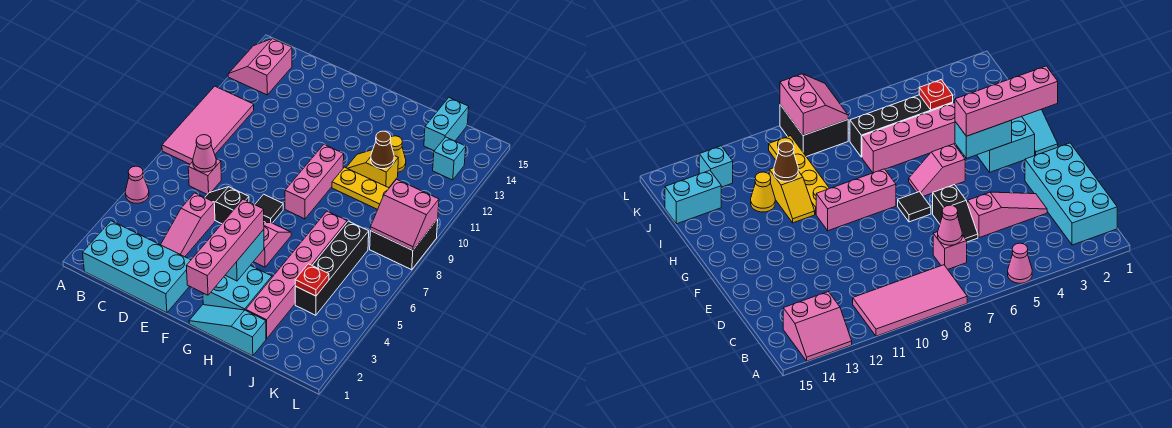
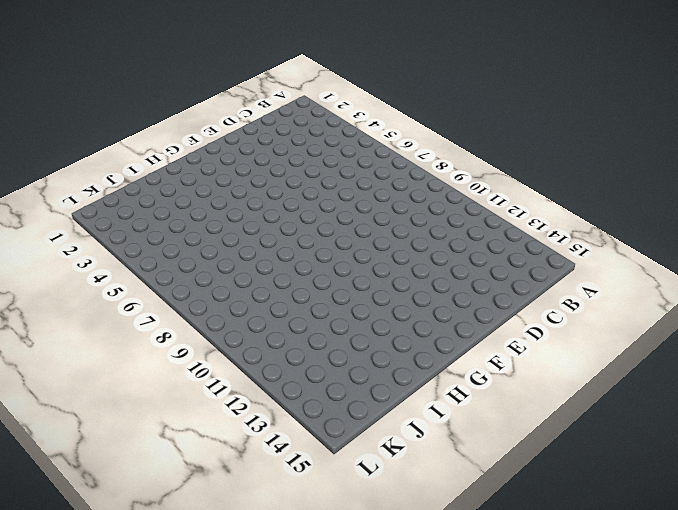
none -> pink 1x1 cone [125,166,149,203]
none -> pink 2x4 tile [162,86,254,164]
none -> pink 2x2 slope [228,39,292,95]

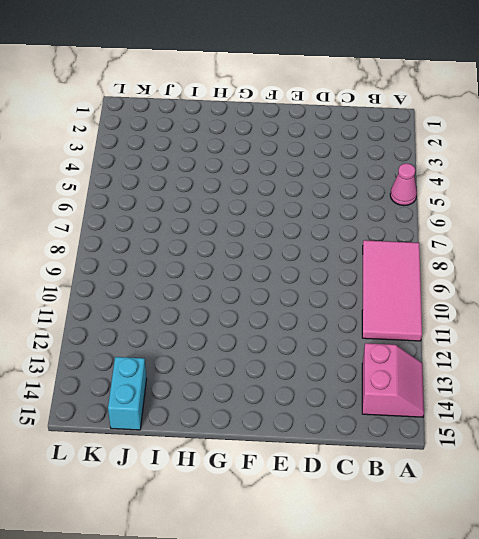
none -> cyan 2x4 brick [83,221,191,313]
none -> pink 1x1 brick [188,159,221,194]
none -> pink 1x3 slope [161,193,215,257]

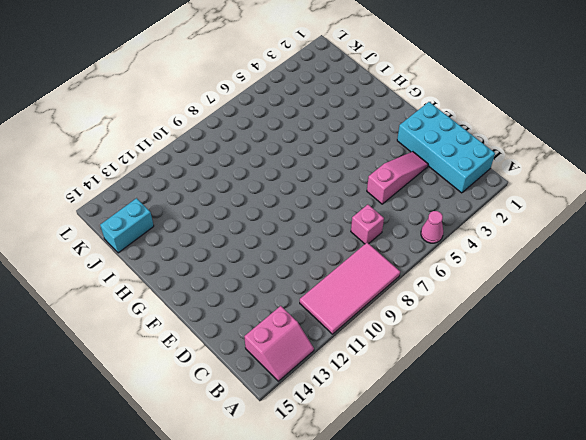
none -> black 1x2 slope [205,187,249,224]
none -> black 1x1 tile [255,194,283,223]
none -> cyan 1x3 slope [189,305,266,356]

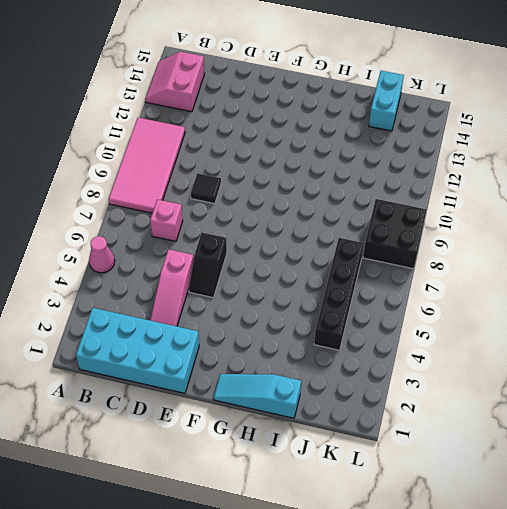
black 1x1 tile [191,173,221,204] -> black 1x1 tile moved to [255,194,283,223]
black 1x2 slope [189,233,227,298] -> black 1x2 slope turned to [205,187,249,224]
none -> cyan 2x2 brick [203,266,272,310]
none -> pink 1x2 slope [254,223,291,267]
none -> pink 1x3 brick [285,145,344,219]

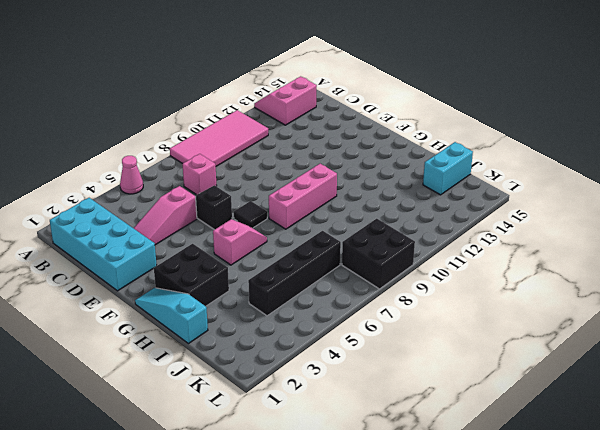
black 2x2 brick [154,244,229,306] -> cyan 2x2 brick [203,266,272,310]
none -> yellow 1x4 plate [332,167,389,209]
none -> yellow 1x2 slope [346,150,398,188]
none -> pink 1x6 brick [246,211,347,339]

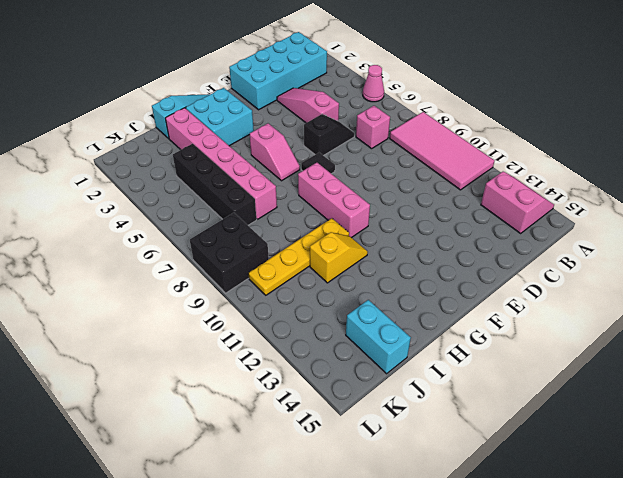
none -> yellow 1x1 cone [390,136,406,172]
none -> cyan 1x1 brick [433,137,466,180]
none -> pink 1x1 cone [193,135,216,172]

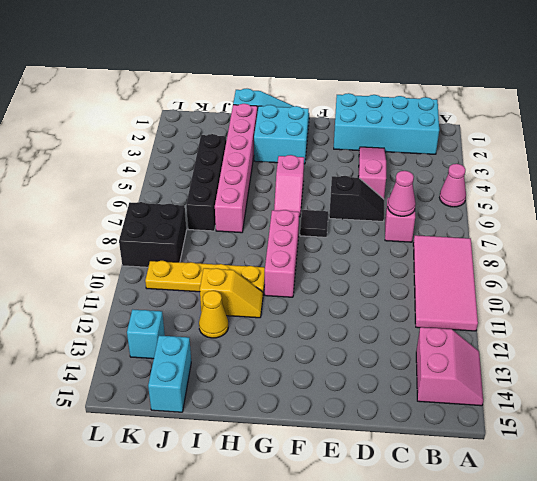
none -> cyan 1x2 brick [226,230,264,281]
none -> brown 1x1 cone [371,131,394,169]
none -> red 1x1 plate [295,264,329,296]

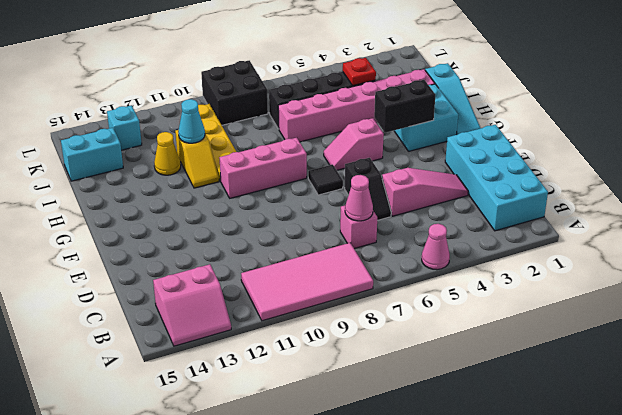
black 1x2 brick [374,80,436,133] -> cyan 1x2 brick [226,230,264,281]
cyan 1x1 cone [178,99,205,143] -> brown 1x1 cone [371,131,394,169]
none -> pink 2x2 slope [370,179,439,250]
none -> pink 1x4 brick [187,199,264,295]

